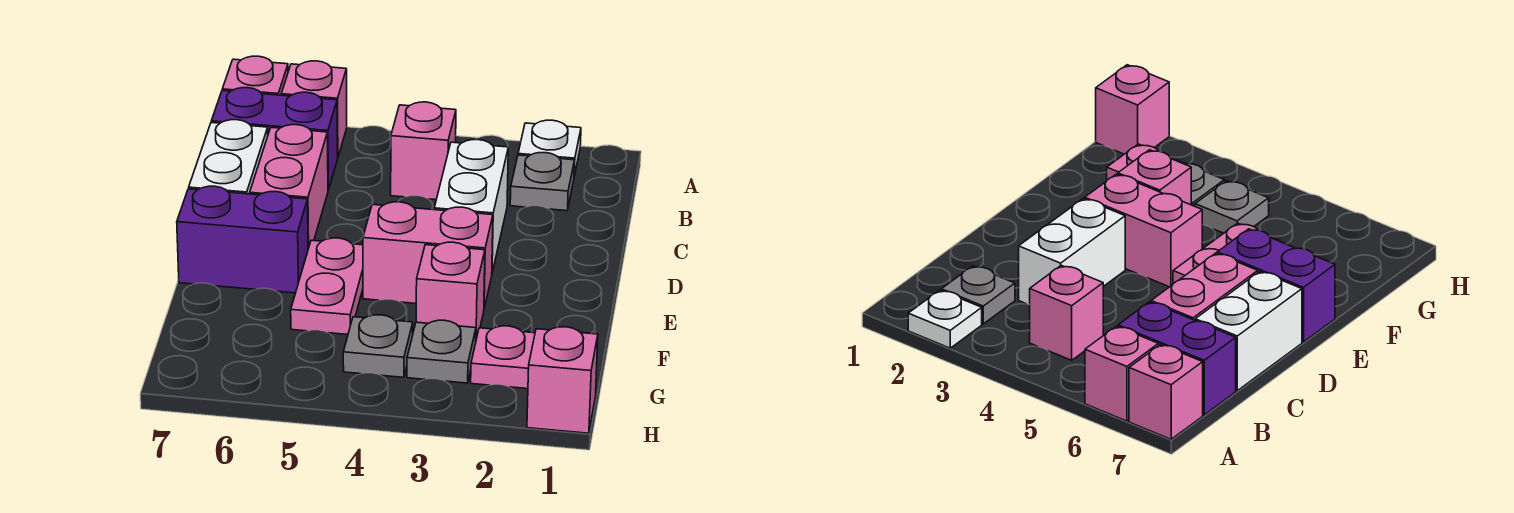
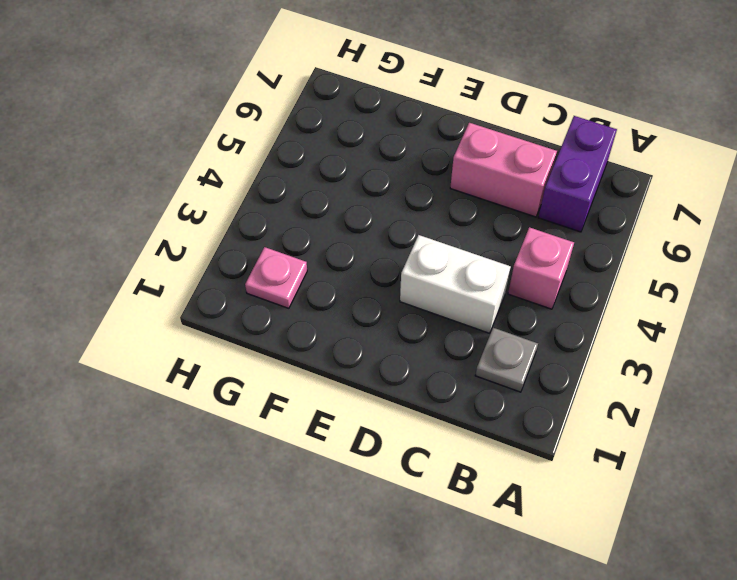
none -> white 1x1 plate [518,120,581,176]
none -> pink 1x1 brick [281,61,347,156]
none -> pink 1x1 brick [222,56,288,95]

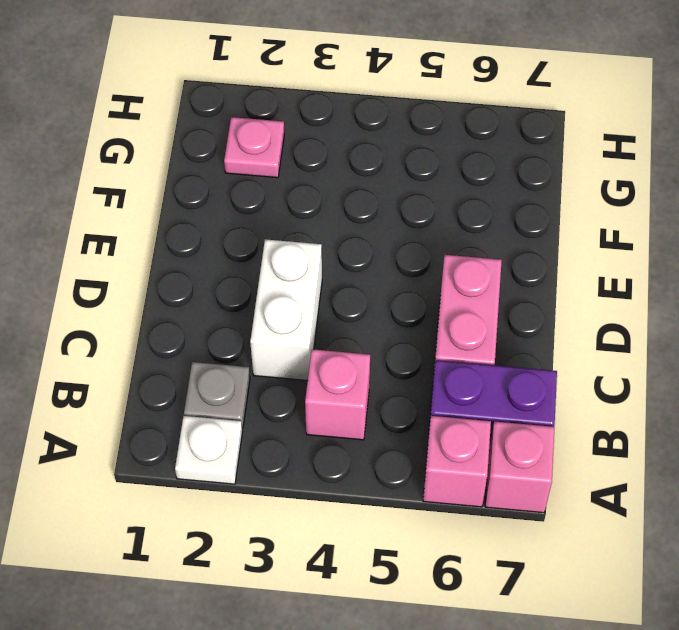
none -> white 1x2 brick [189,120,268,194]
none -> pink 1x2 brick [363,202,493,308]
none -> pink 1x2 plate [291,238,363,334]

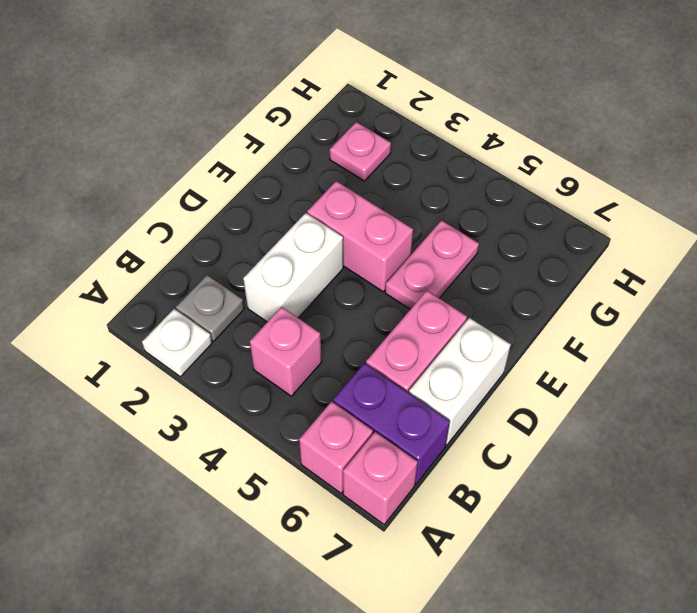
none -> purple 1x2 brick [177,186,308,293]
none -> pink 1x1 brick [416,242,485,339]
none -> grey 1x1 plate [407,320,476,383]

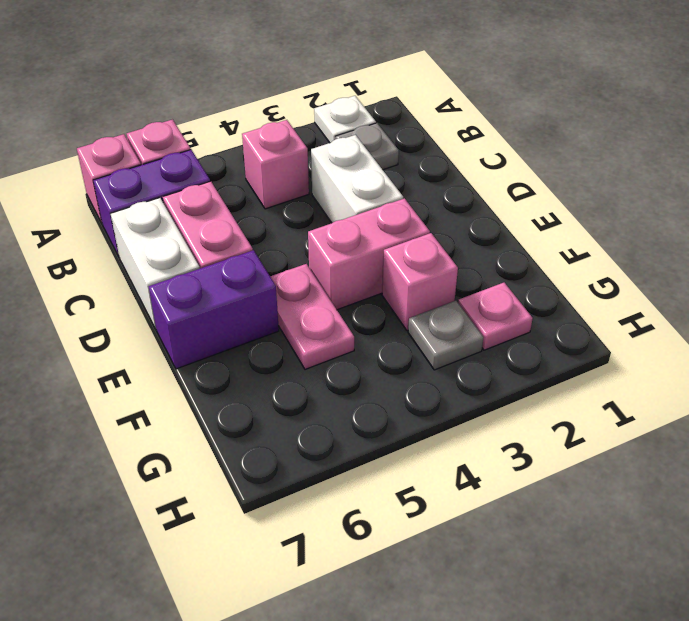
none -> grey 1x1 plate [343,315,413,377]
none -> pink 1x1 brick [527,327,598,433]

